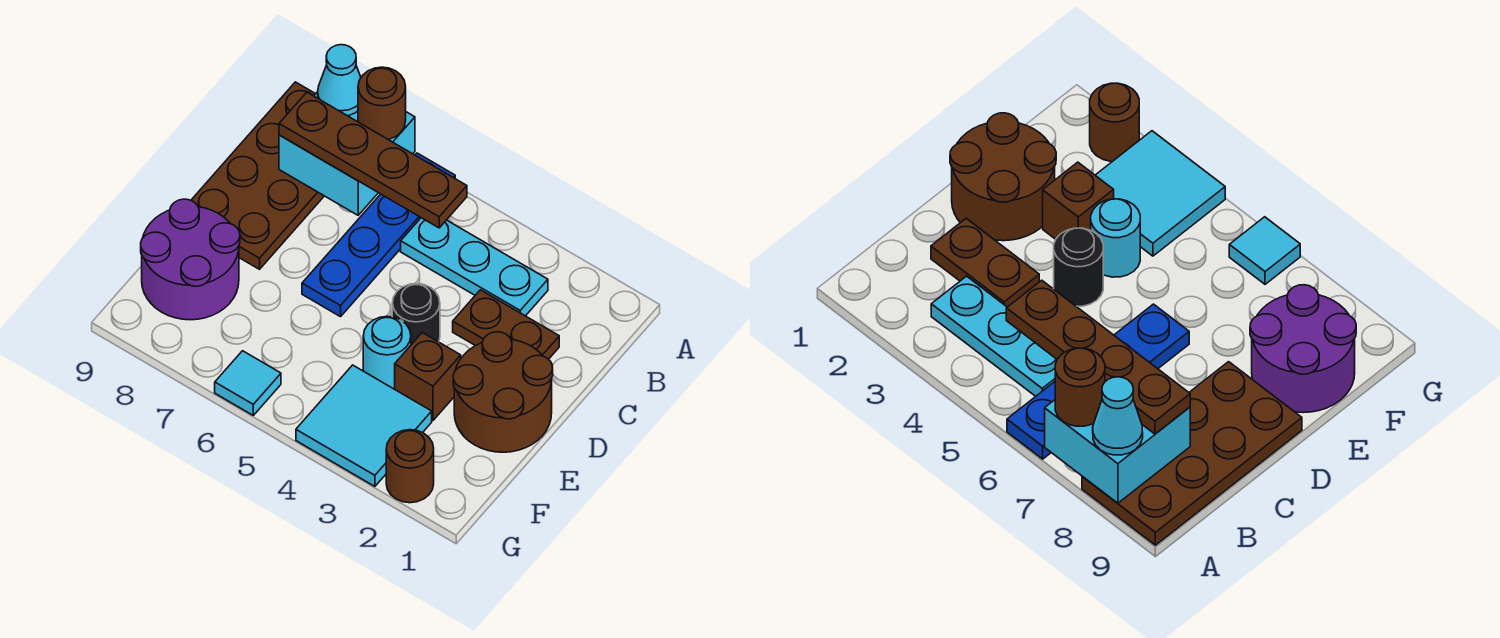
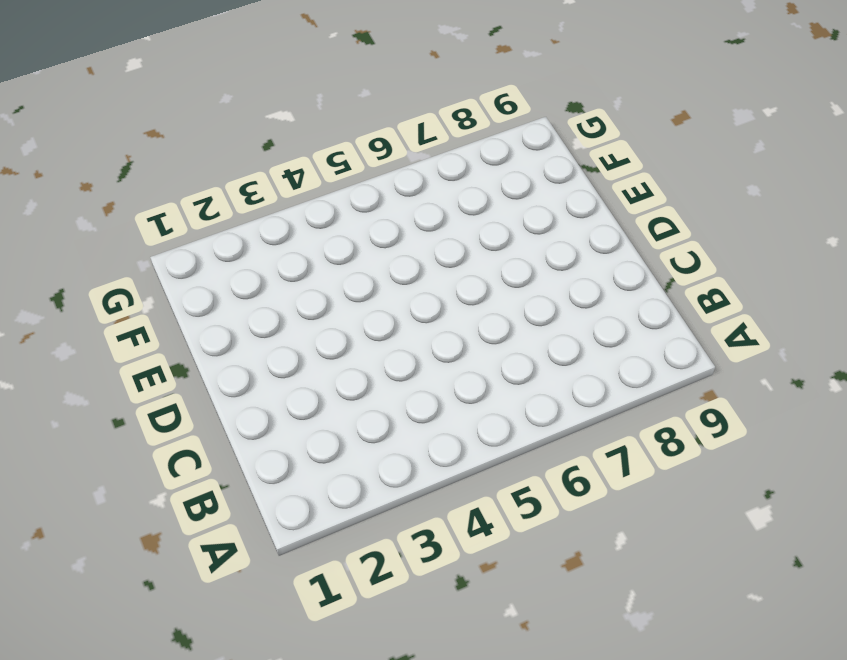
none -> blue 1x4 plate [302,153,455,317]
none -> brown 2x4 plate [191,82,324,269]
none -> cyan 1x3 plate [401,218,548,316]

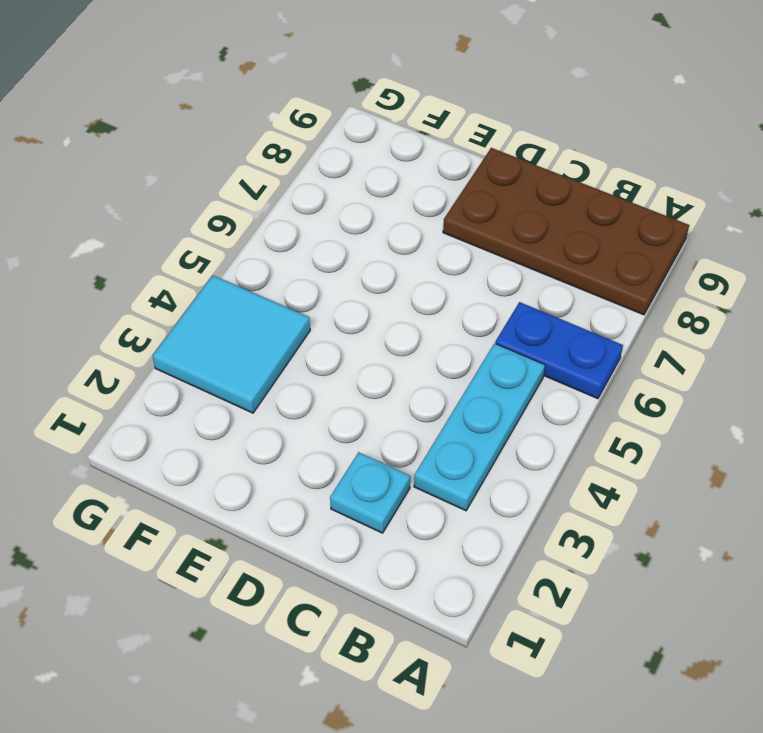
blue 1x2 plate [495,302,623,399] -> blue 1x4 plate [302,153,455,317]
cyan 1x1 plate [330,452,410,533] -> brown 1x2 plate [453,290,559,359]
none -> brown 2x2 round brick [453,332,553,452]
none -> black 1x1 round brick [392,283,440,345]
none -> brown 1x1 brick [395,333,461,420]

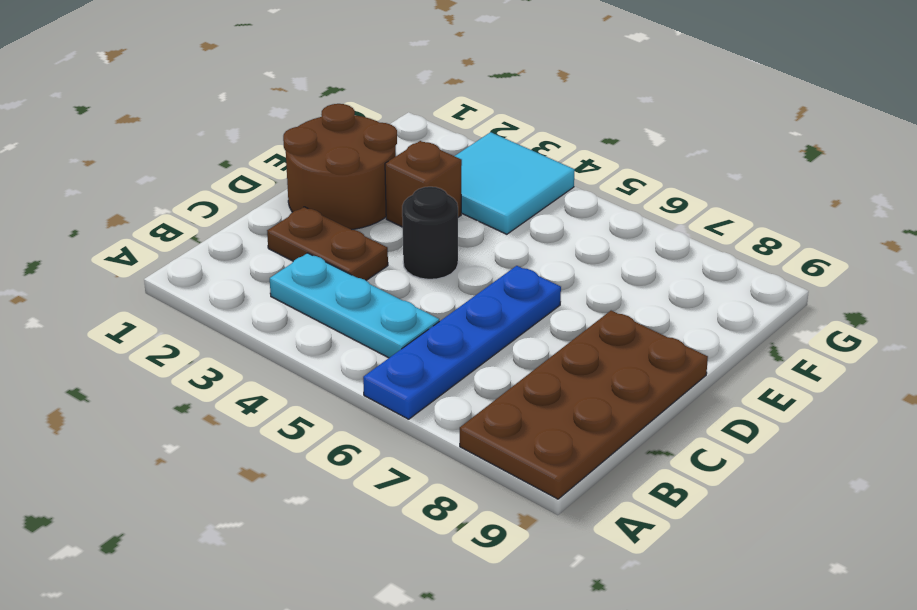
none -> cyan 1x1 round brick [363,316,411,389]
none -> purple 2x2 round brick [141,199,240,320]
none -> brown 1x1 round brick [386,430,434,503]

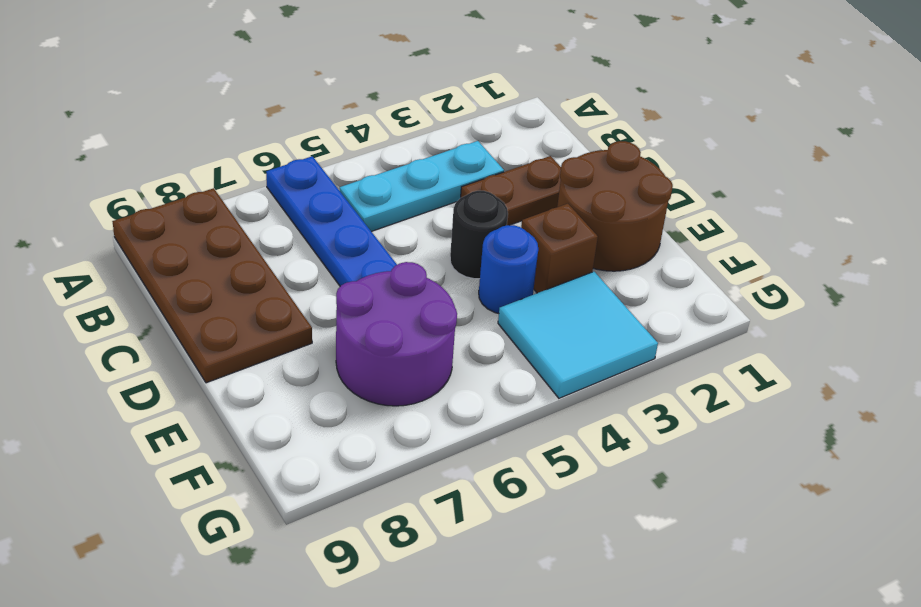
blue 1x1 round brick [479,225,538,313] -> cyan 1x1 round brick [363,316,411,389]
purple 2x2 round brick [336,262,457,406] -> purple 2x2 round brick moved to [141,199,240,320]
none -> brown 1x1 round brick [386,430,434,503]
none -> cyan 1x1 tile [215,351,281,415]
none -> cyan 2x2 brick [279,92,415,215]

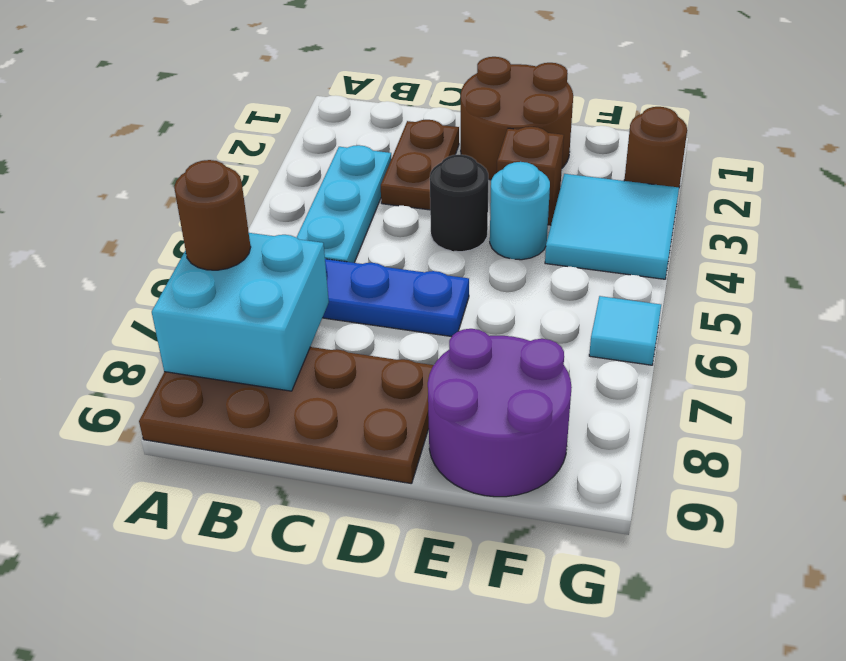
none -> cyan 1x1 cone [318,45,361,116]
none -> brown 1x4 plate [279,92,467,228]

